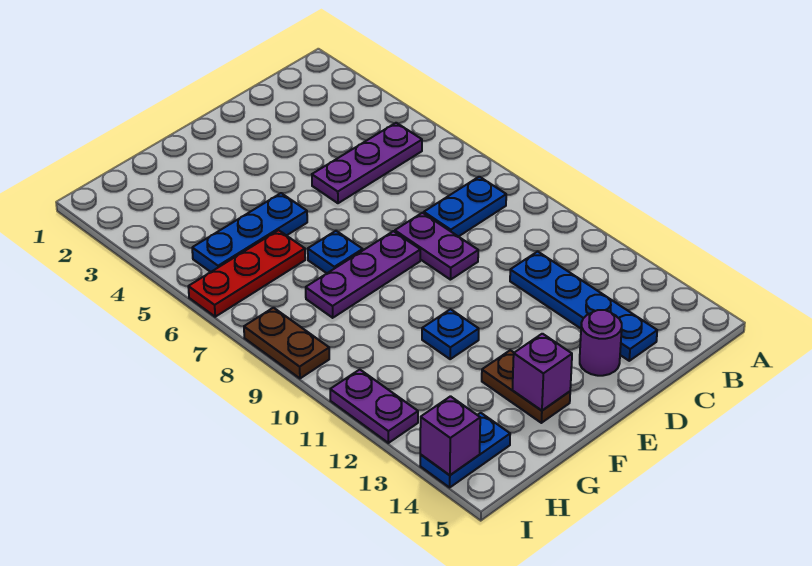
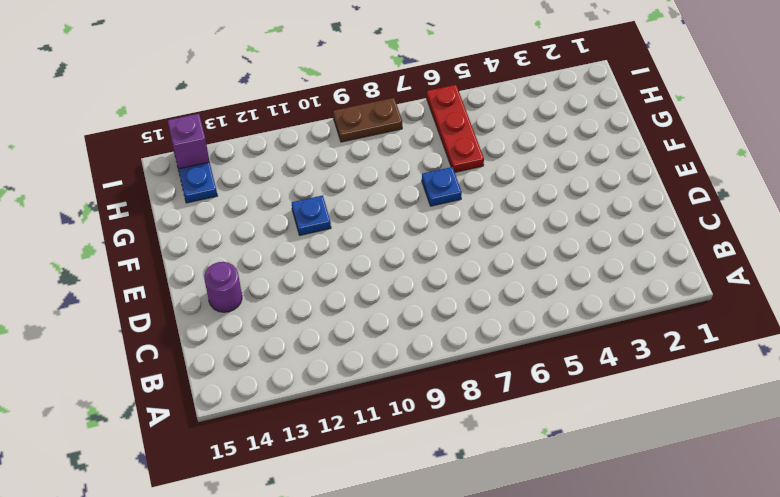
none -> purple 1x3 plate [312,123,422,203]
none -> blue 1x2 plate [424,177,506,237]
none -> blue 1x4 plate [510,252,657,361]

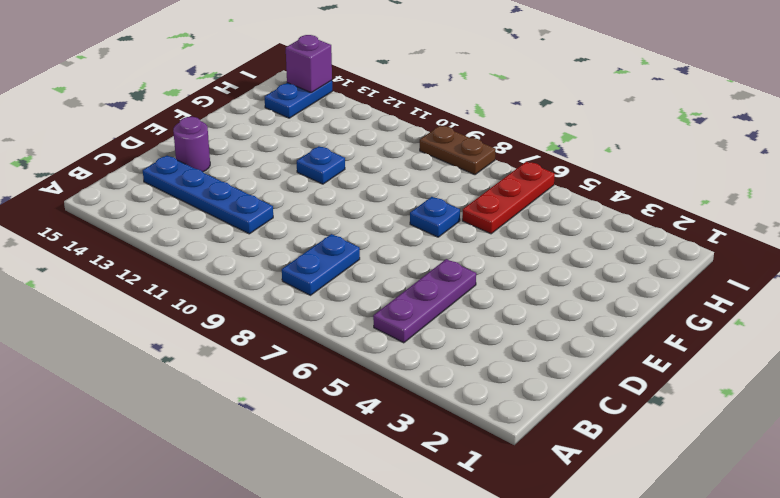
none -> purple 1x2 plate [395,213,478,280]
none -> purple 1x3 plate [306,231,420,318]
none -> blue 1x3 plate [192,193,307,272]

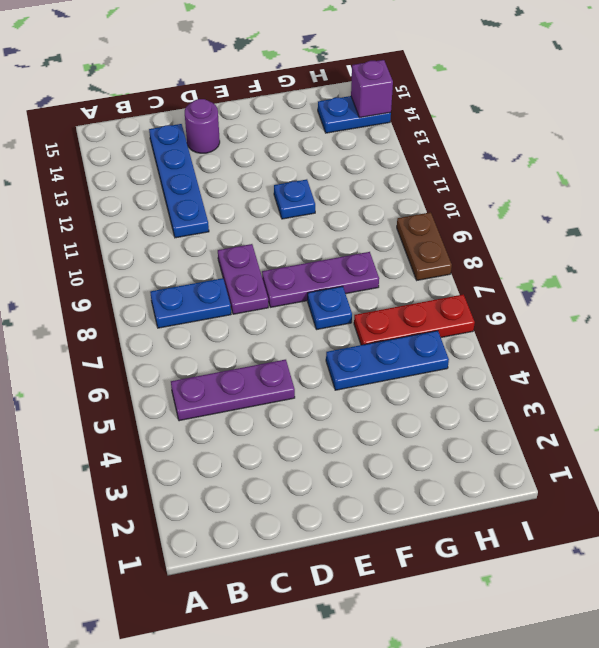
none -> brown 1x2 plate [482,350,570,423]
none -> purple 1x2 plate [330,370,418,443]
none -> purple 1x1 brick [512,334,572,410]

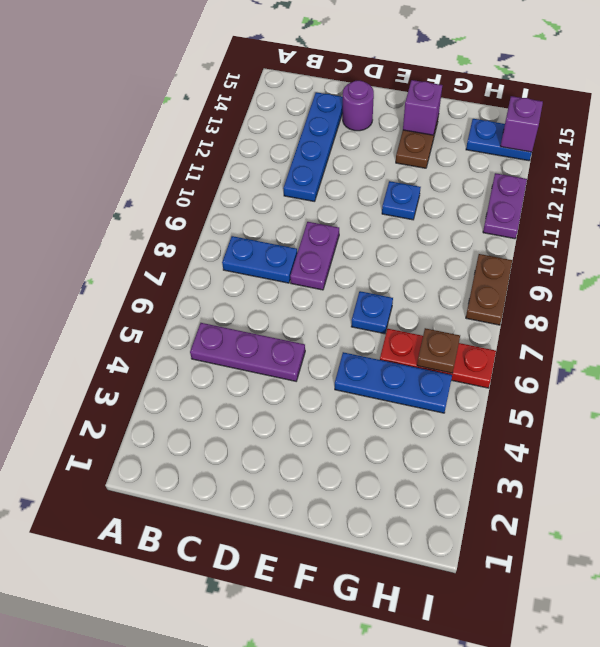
brown 1x1 plate [417,328,460,373] -> none
none -> purple 1x3 plate [306,231,420,318]

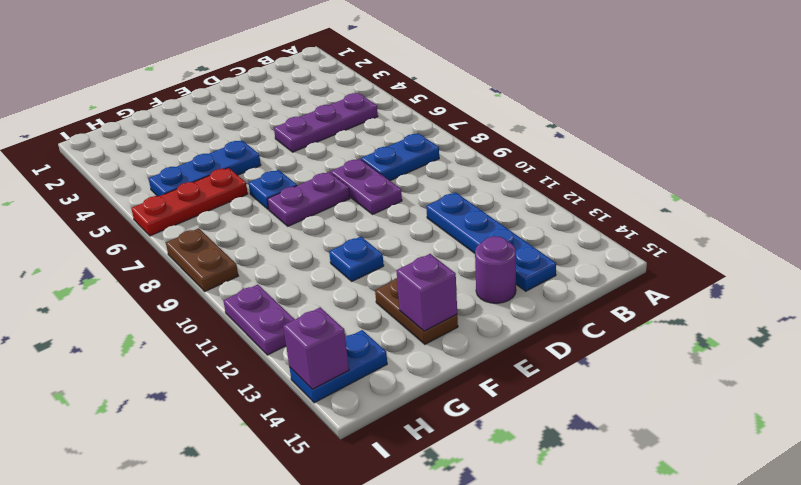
purple 1x2 plate [267,172,350,226] -> purple 1x3 plate [306,231,420,318]

